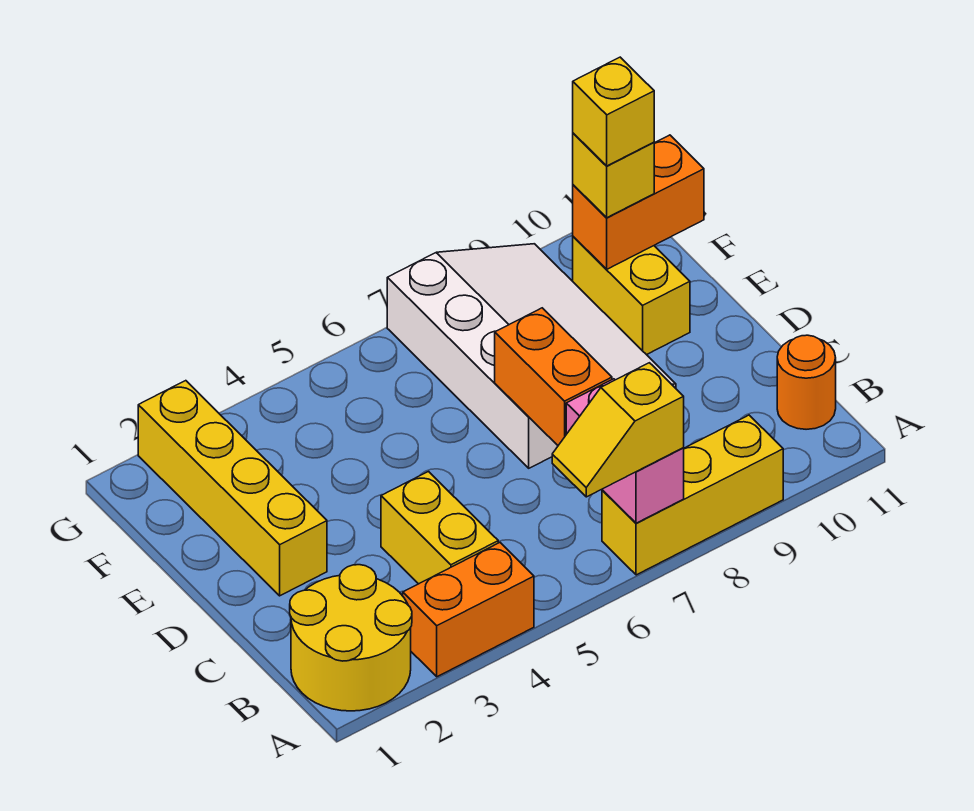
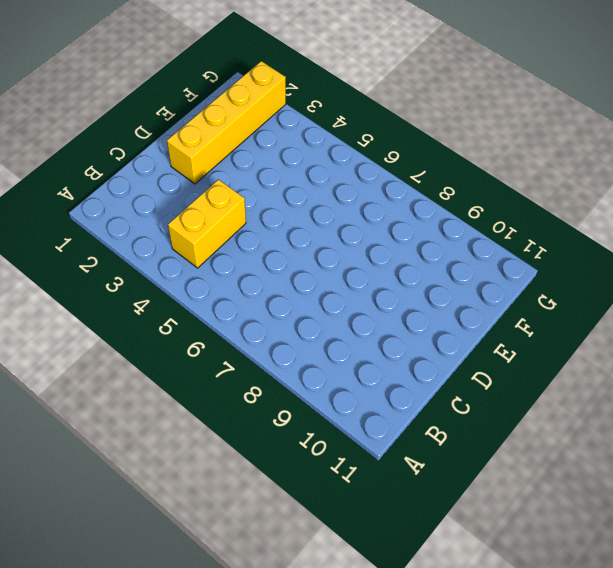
none -> yellow 2x2 round brick [290,565,412,711]
none -> orange 1x2 brick [403,543,534,677]
none -> yellow 1x3 brick [602,415,783,575]

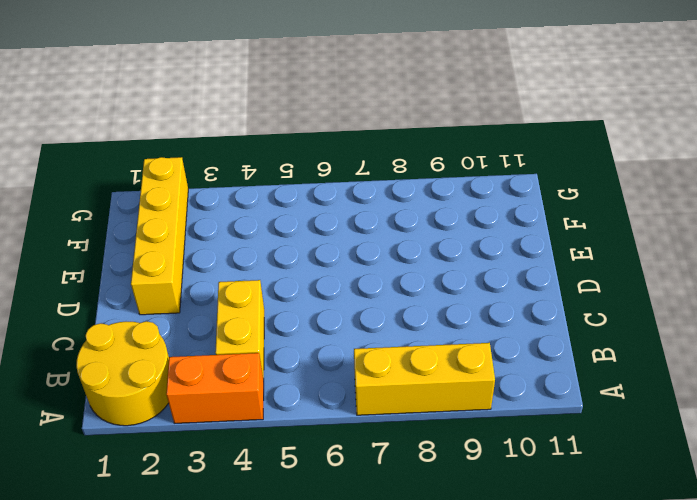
none -> orange 1x1 round brick [777,335,836,429]
none -> white 3x4 slope [387,244,676,468]
none -> yellow 1x2 brick [573,237,690,355]

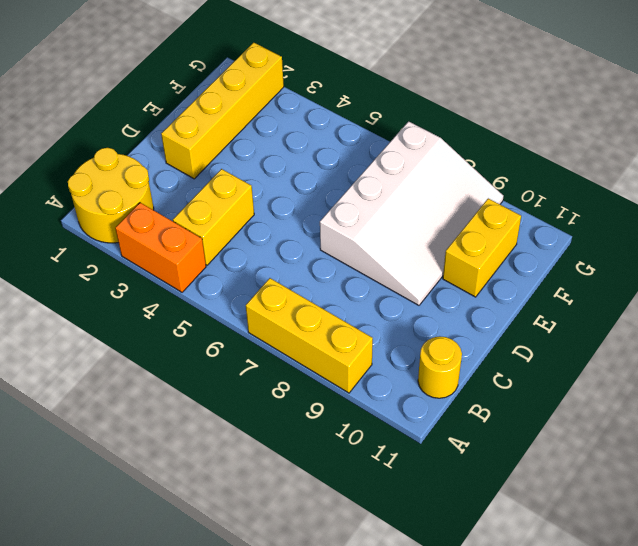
yellow 1x1 round brick [418,336,462,398] -> orange 1x1 round brick [777,335,836,429]
none -> pink 1x2 brick [566,379,684,523]
none -> orange 1x2 brick [495,308,612,445]
none -> orange 1x2 brick [573,135,704,269]

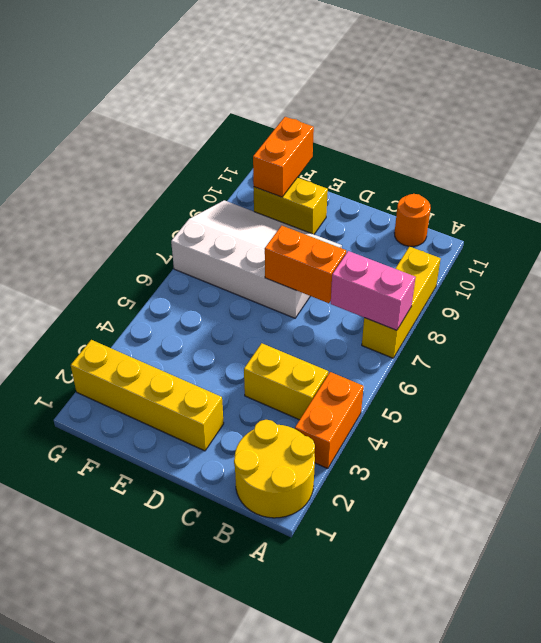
none -> yellow 1x2 slope [552,363,684,497]
none -> yellow 1x1 brick [573,133,654,218]
none -> yellow 1x1 brick [573,57,654,166]

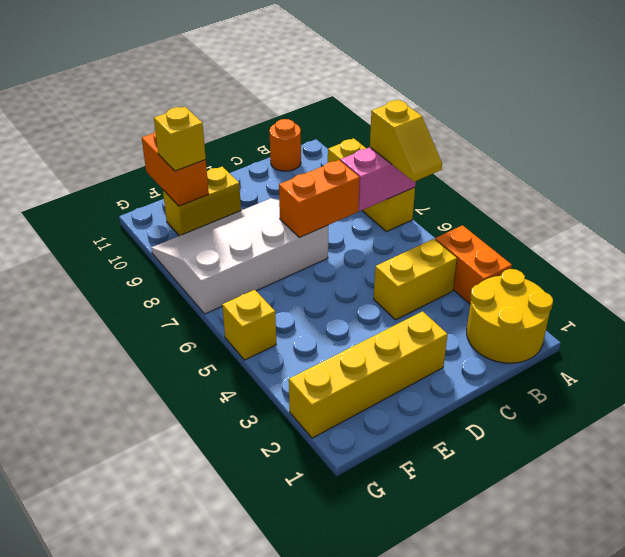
yellow 1x1 brick [222,290,276,360] -> yellow 1x1 brick moved to [573,57,654,166]

